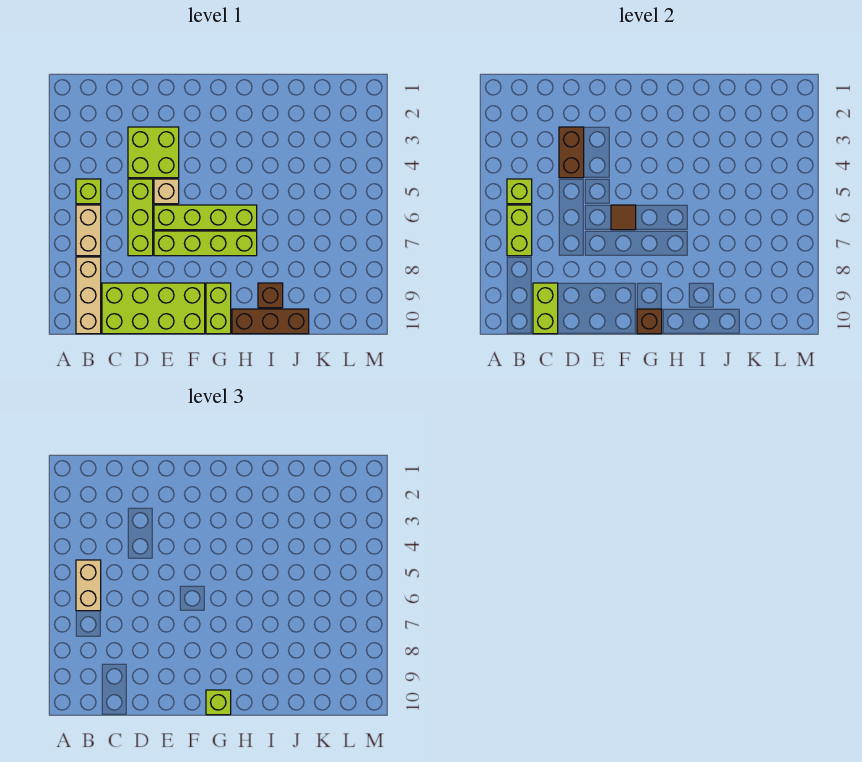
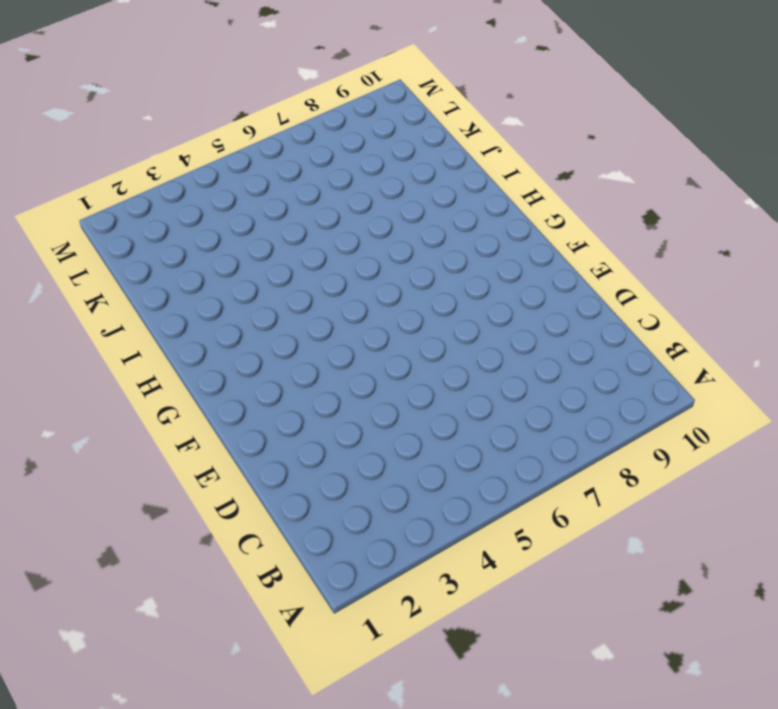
none -> lime 1x1 brick [76,179,101,204]
none -> tan 1x2 brick [76,205,101,256]
none -> tan 1x3 brick [76,257,101,334]

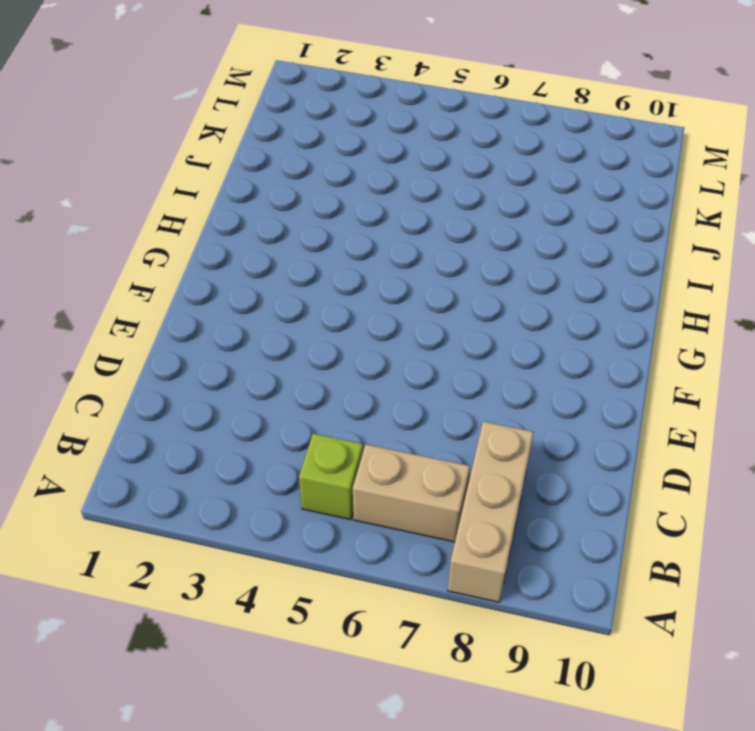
tan 1x3 brick [448,422,533,602] -> tan 1x3 brick turned to [76,257,101,334]
none -> lime 2x4 brick [102,283,205,334]
none -> lime 2x2 brick [128,127,179,178]
none -> lime 1x3 brick [128,179,153,256]

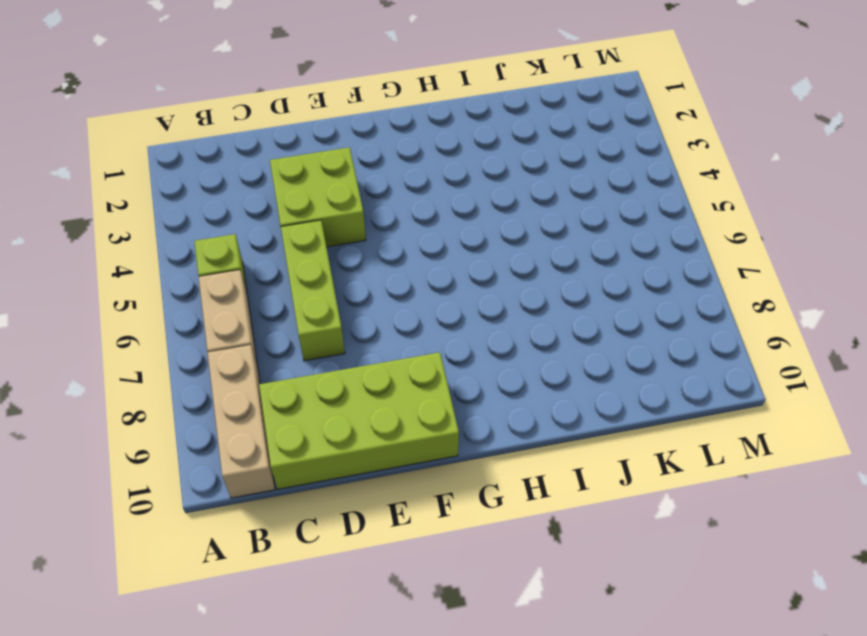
none -> tan 1x1 brick [154,179,179,204]
none -> lime 1x4 brick [154,205,257,230]
none -> lime 1x4 brick [154,231,257,256]

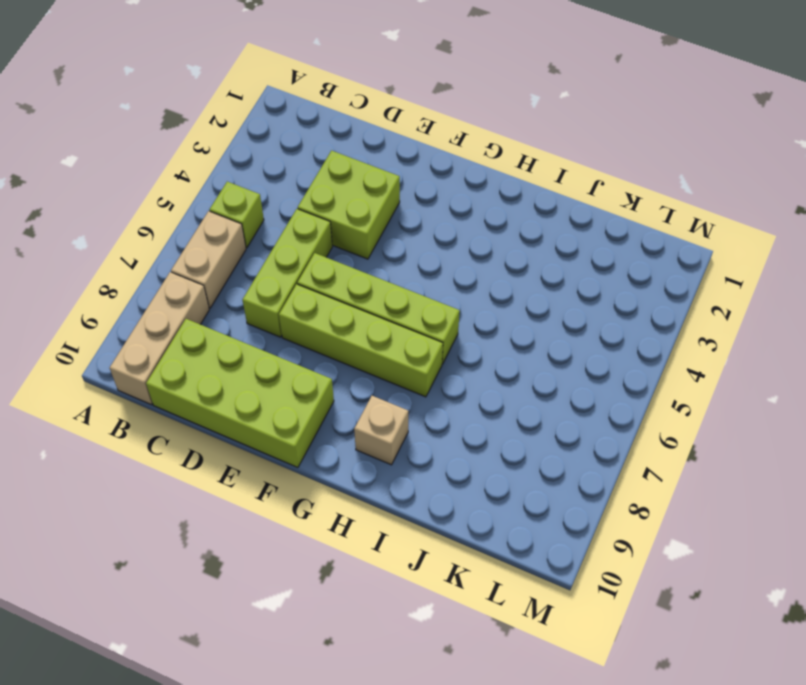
tan 1x1 brick [354,396,408,465] -> tan 1x1 brick moved to [154,179,179,204]
none -> lime 1x2 brick [206,283,231,334]
none -> brown 1x3 brick [232,309,309,334]
none -> brown 1x1 brick [258,283,283,308]

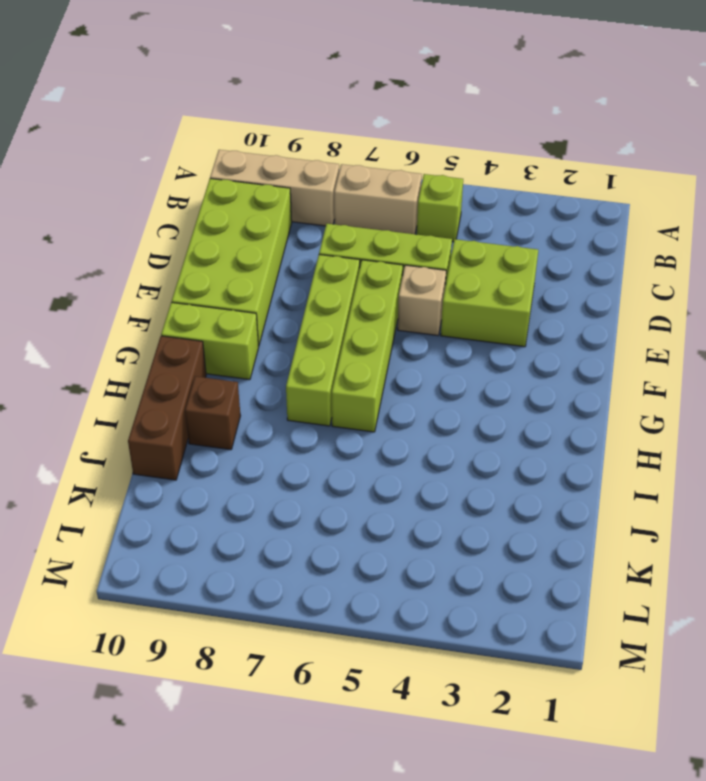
none -> lime 1x1 brick [507,179,532,204]
none -> lime 1x2 brick [507,205,532,256]
none -> lime 1x2 brick [533,283,558,334]

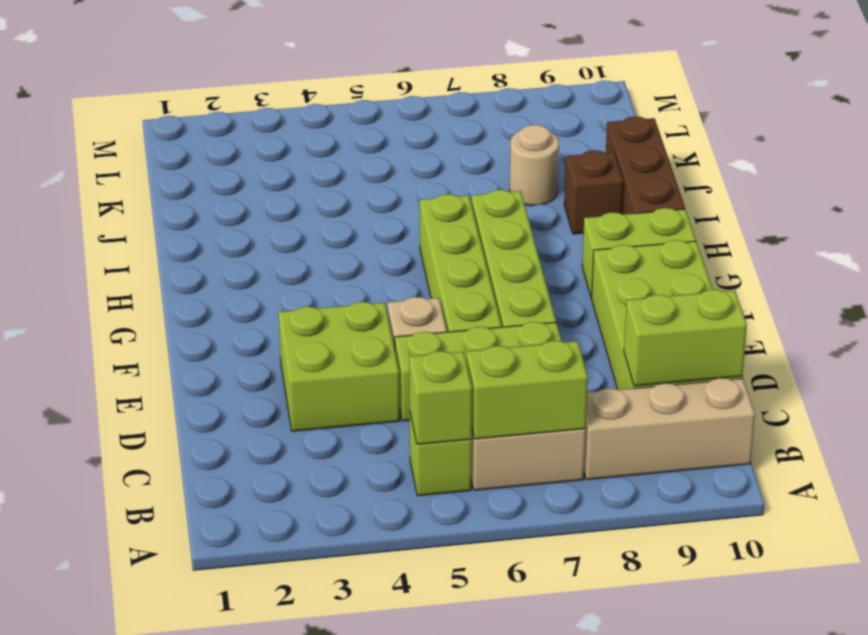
tan 1x1 round brick [510,125,559,206] -> none
none -> brown 1x2 brick [559,127,584,178]
none -> brown 1x1 tile [611,205,636,230]
none -> brown 1x1 brick [637,309,662,334]

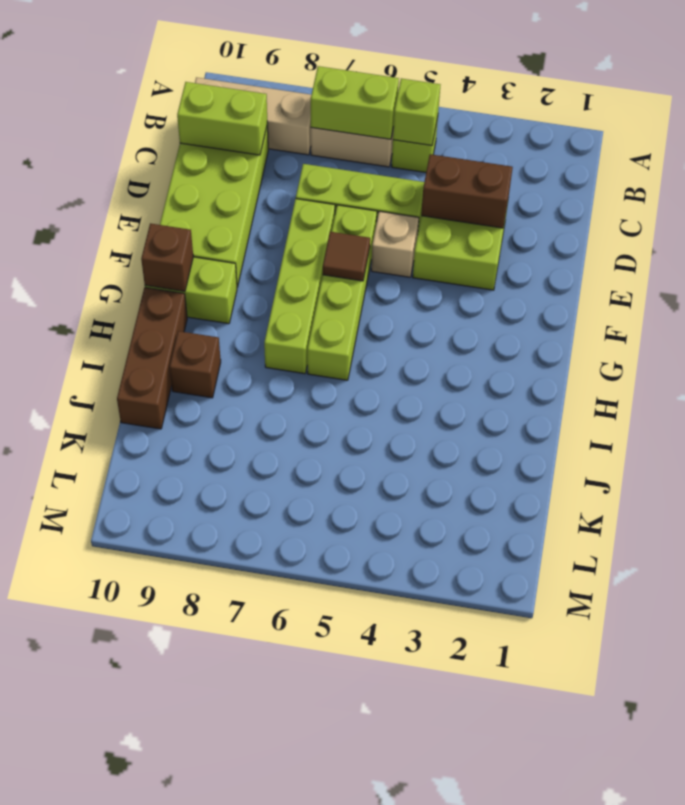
none -> tan 1x2 brick [76,560,101,611]
none -> lime 1x1 brick [206,690,231,715]

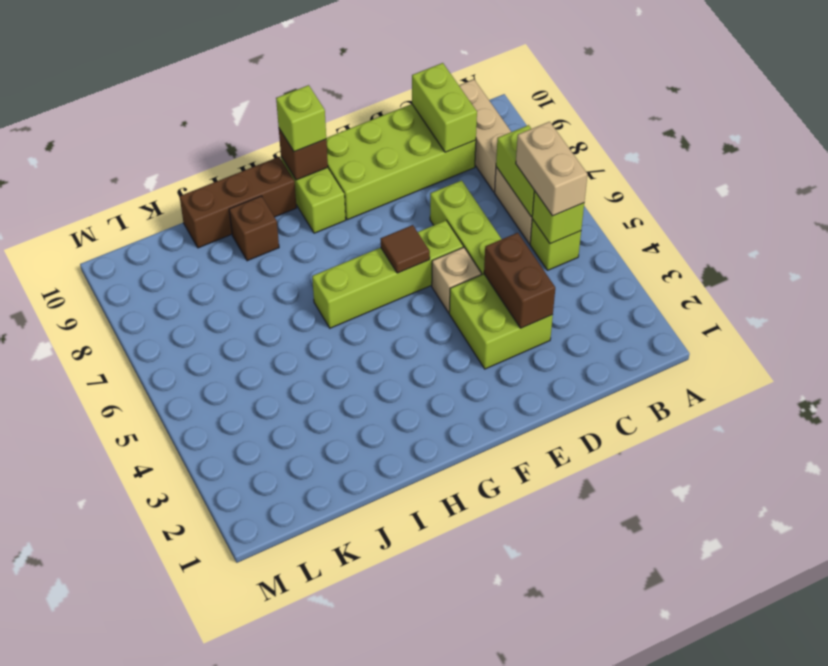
none -> lime 1x4 brick [154,231,257,256]

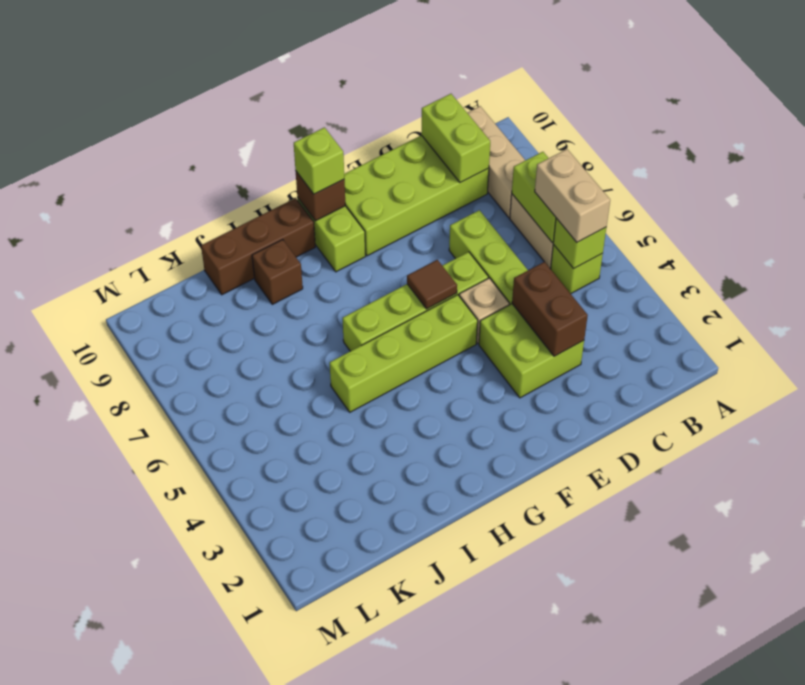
lime 1x4 brick [330,295,478,412] -> lime 1x4 brick moved to [154,231,257,256]

